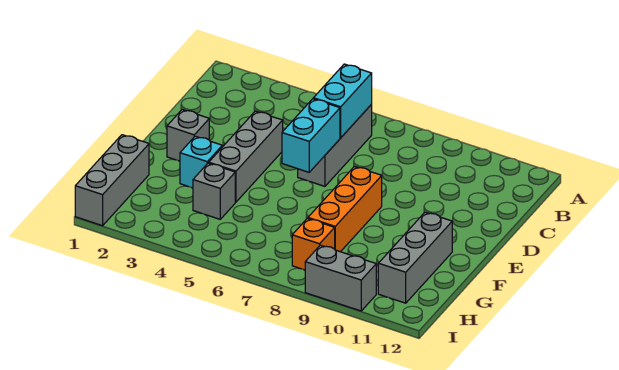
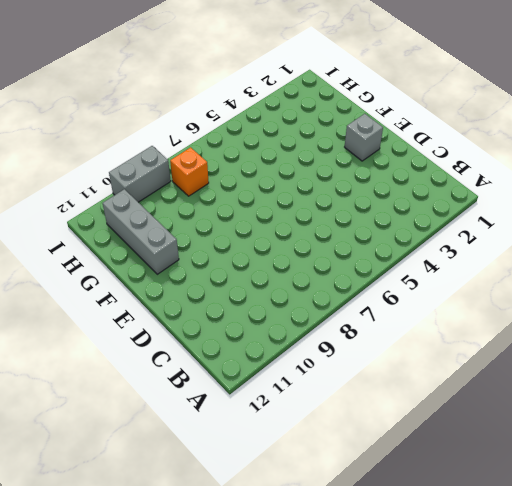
none -> grey 1x3 brick [298,105,372,186]
none -> grey 1x3 brick [209,111,283,202]
none -> orange 1x3 brick [308,166,382,252]

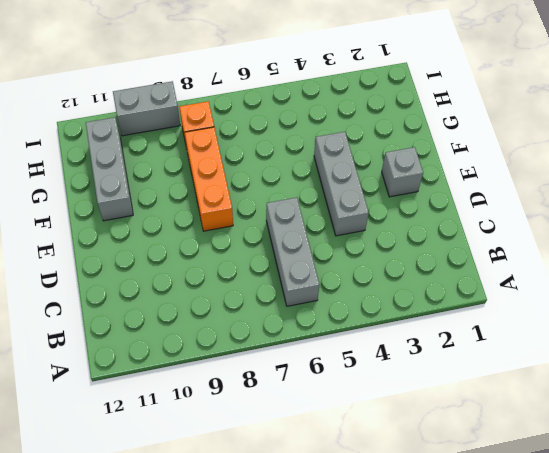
none -> cyan 1x1 brick [180,136,222,188]
none -> grey 1x3 brick [75,135,149,226]
none -> grey 1x1 brick [193,163,235,219]

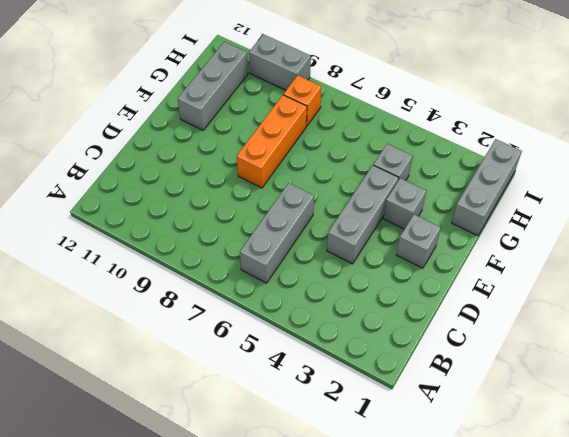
grey 1x1 brick [383,178,426,229] -> cyan 1x1 brick [180,136,222,188]
none -> cyan 1x2 brick [313,64,372,138]
none -> cyan 1x2 brick [282,99,340,172]

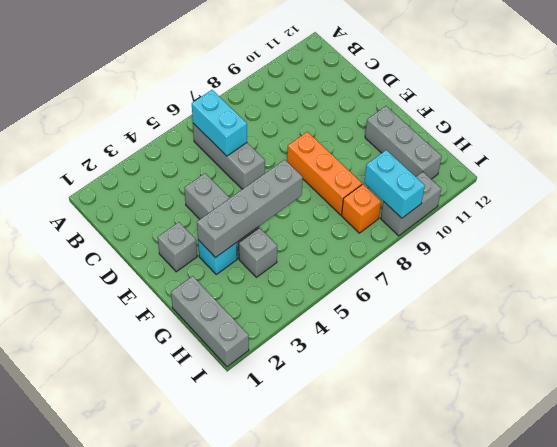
grey 1x4 brick [197,160,303,258] -> none
cyan 1x2 brick [364,150,425,218] -> cyan 1x2 brick moved to [282,99,340,172]

